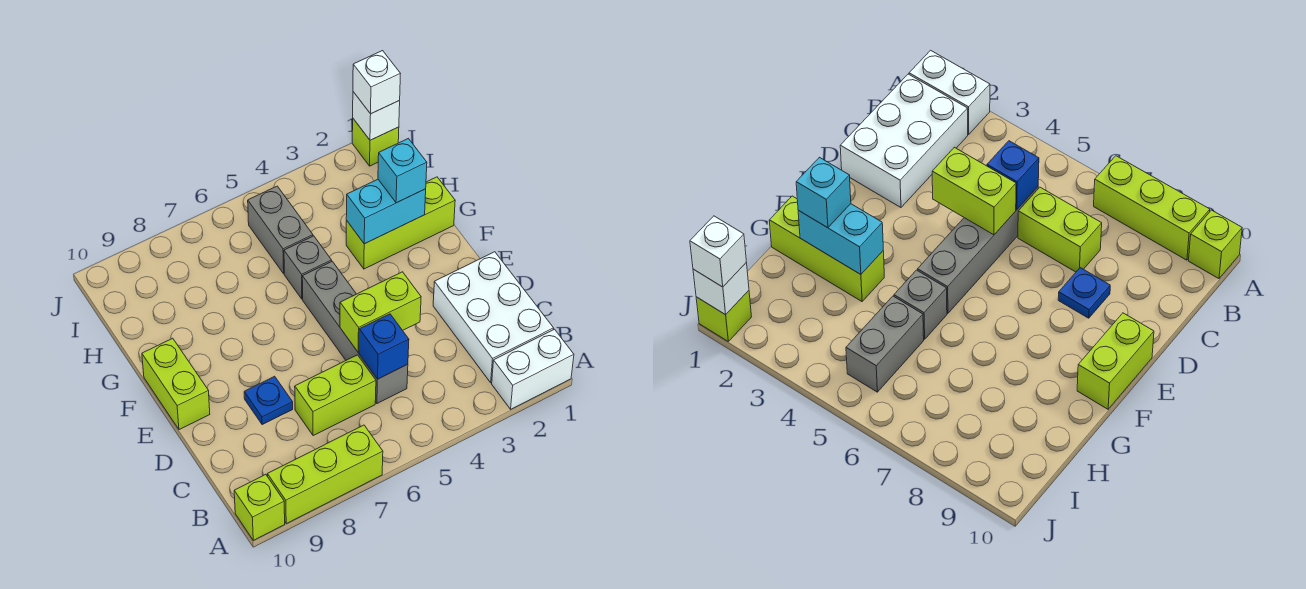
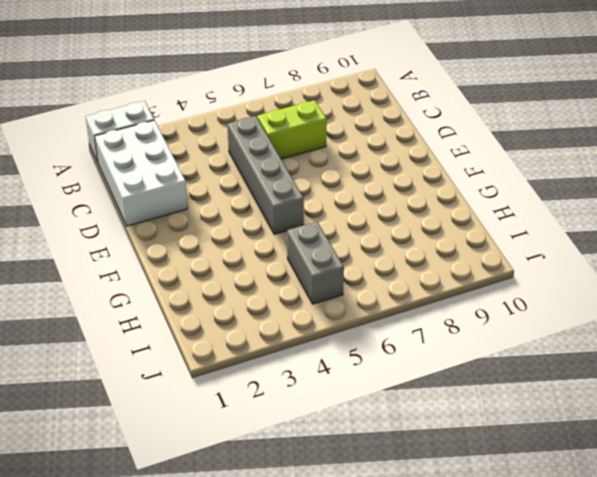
none -> lime 1x3 brick [267,425,383,524]
none -> lime 1x1 brick [234,474,285,540]
none -> blue 1x1 plate [244,376,293,425]

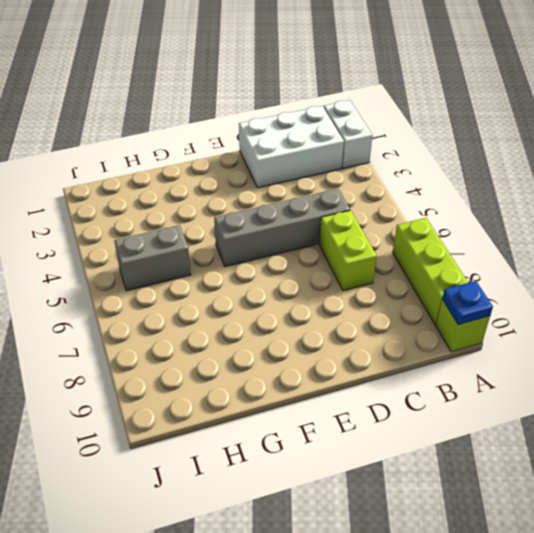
blue 1x1 plate [442,281,493,325] -> blue 1x1 plate moved to [244,376,293,425]
none -> lime 1x2 brick [142,338,210,430]
none -> lime 1x3 brick [346,177,455,269]
none -> grey 1x1 brick [284,236,332,299]

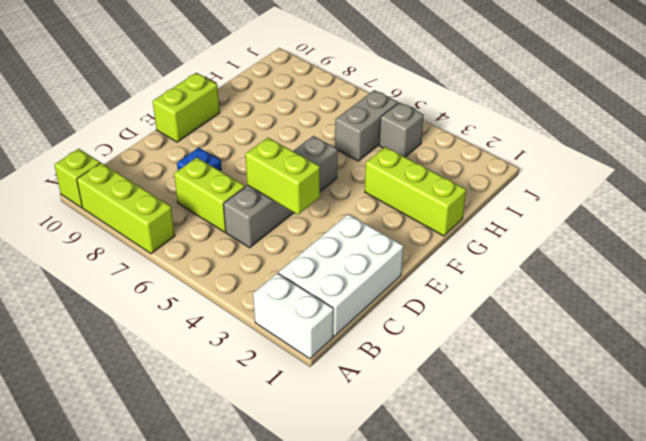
grey 1x1 brick [379,102,424,157] -> grey 1x1 brick moved to [284,236,332,299]
none -> lime 1x1 brick [352,119,399,166]
none -> blue 1x1 brick [359,314,409,379]
none -> cyan 1x2 brick [346,179,426,244]

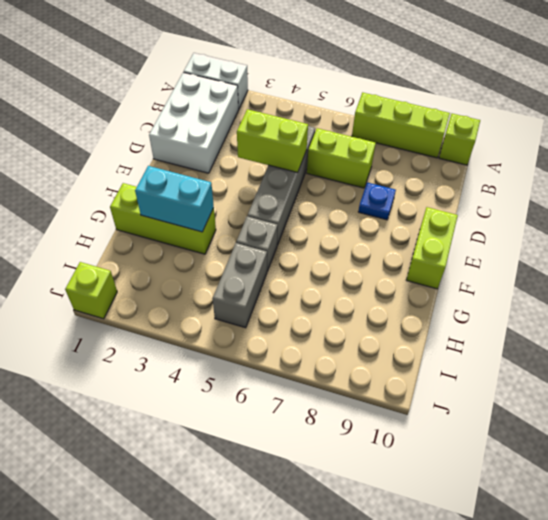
none -> blue 1x1 brick [359,314,409,379]
none -> white 1x1 brick [353,92,400,140]
none -> cyan 1x1 brick [378,138,427,203]

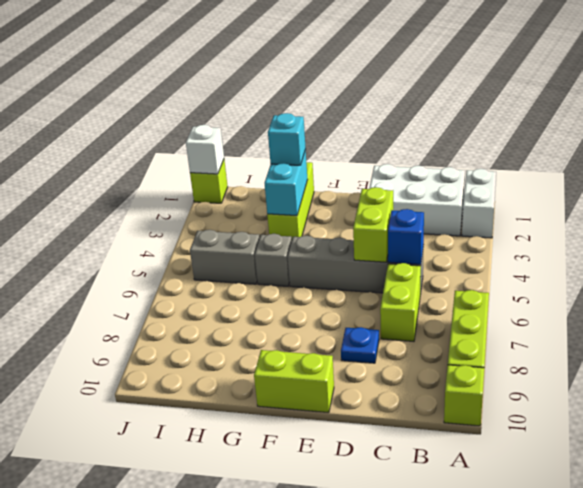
none -> white 1x1 brick [353,51,400,114]

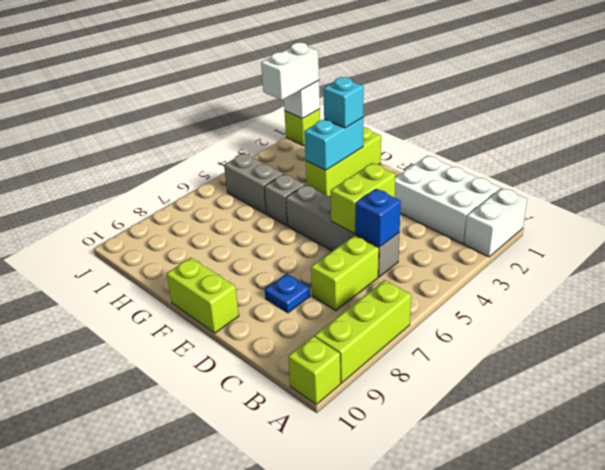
white 1x2 brick [261,43,319,100] -> white 1x1 brick [353,51,400,114]

